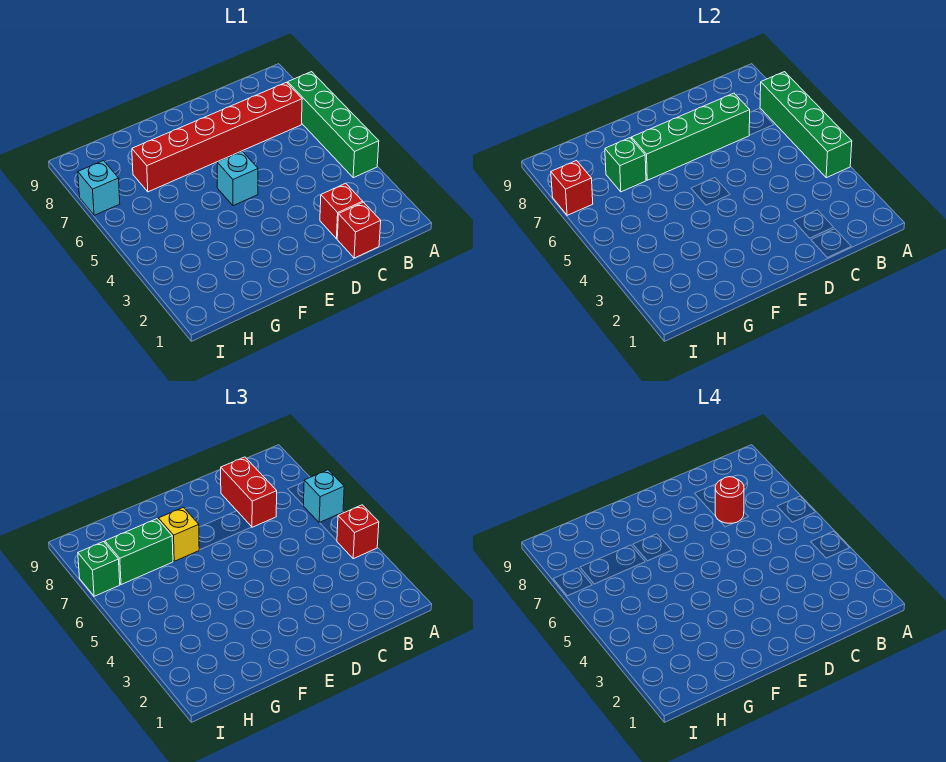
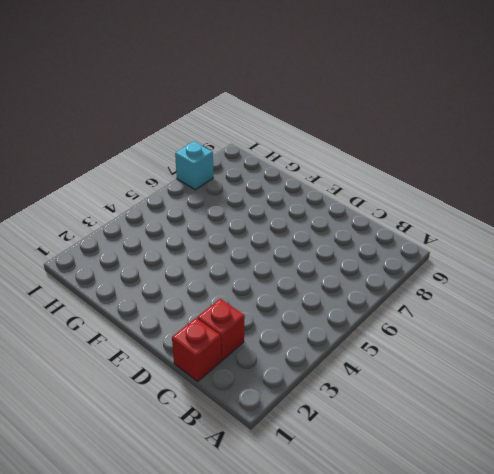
none -> green 1x4 brick [288,72,379,178]
none -> red 1x6 brick [132,82,302,192]
none -> cyan 1x1 brick [217,151,258,206]

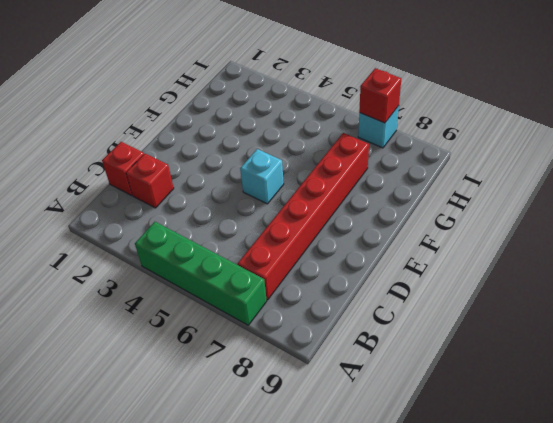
none -> green 1x4 brick [760,72,852,178]
none -> green 1x4 brick [631,93,750,180]
none -> green 1x1 brick [605,138,646,192]

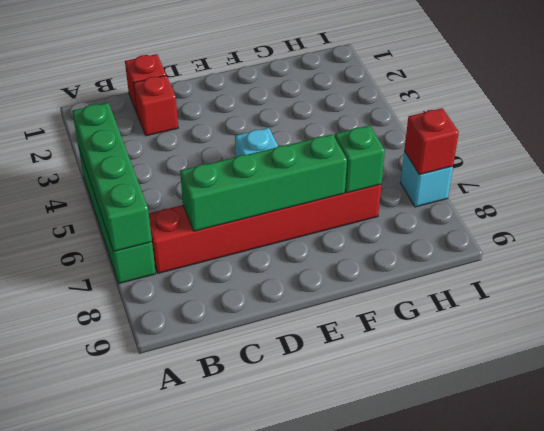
none -> red 1x1 brick [337,505,379,559]
none -> cyan 1x1 brick [303,470,344,523]
none -> red 1x2 brick [220,457,277,527]

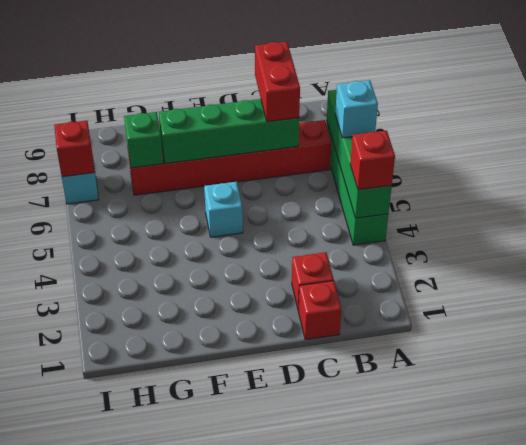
none -> yellow 1x1 brick [158,507,199,561]
none -> green 1x2 brick [105,519,173,585]
none -> green 1x1 brick [78,542,120,596]

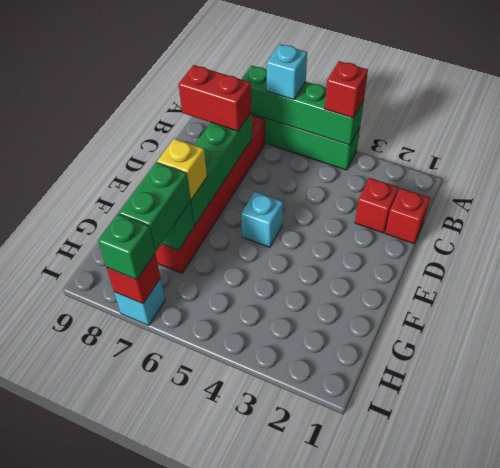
none -> red 1x1 round brick [715,477,744,523]

